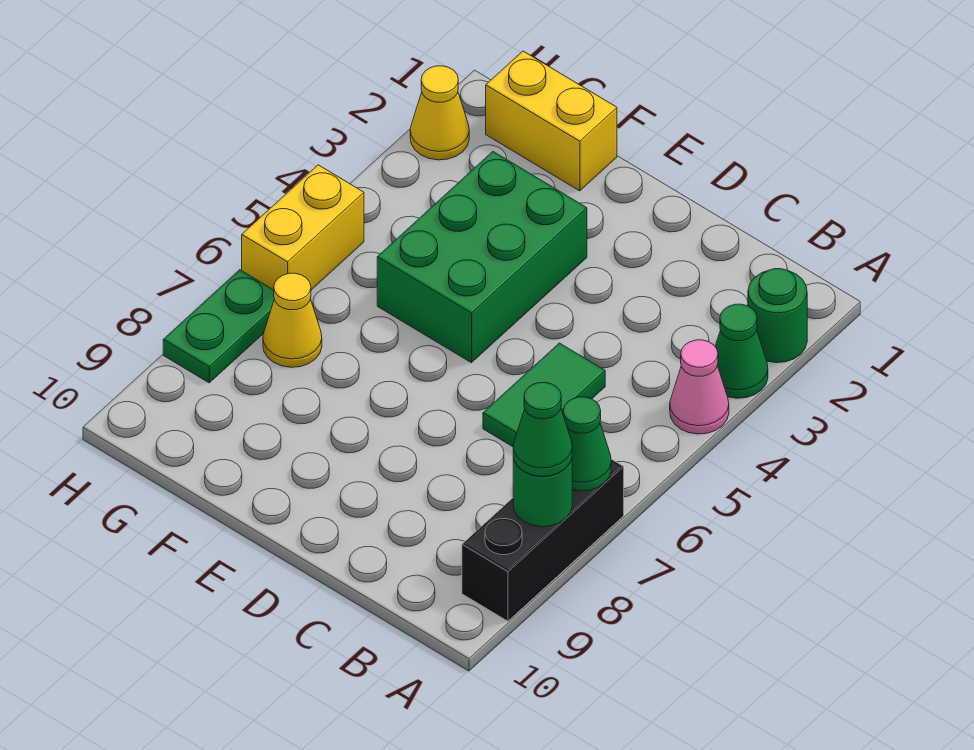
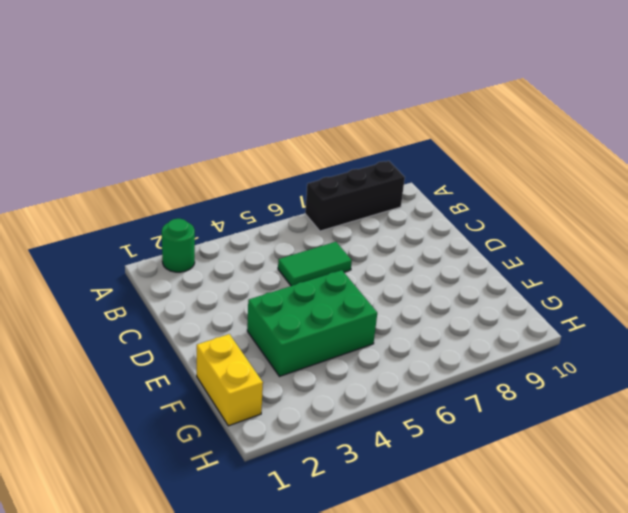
none -> green 1x1 cone [715,304,768,398]
none -> pink 1x1 cone [670,340,729,434]
none -> yellow 1x1 cone [263,273,322,367]

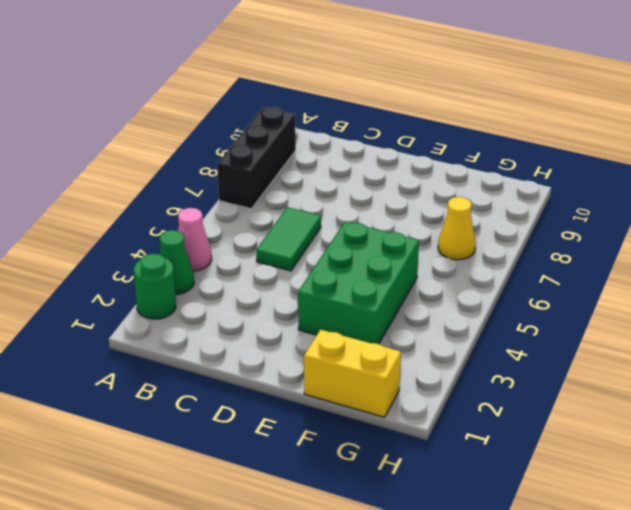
none -> yellow 1x1 cone [410,66,469,160]
none -> yellow 1x2 brick [242,165,364,290]
none -> green 1x2 plate [163,270,274,383]

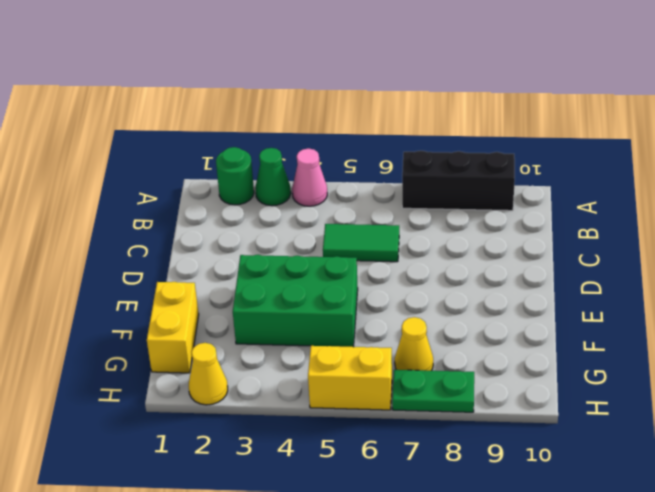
none -> green 1x1 cone [563,397,611,491]
none -> green 1x1 round brick [513,456,572,527]
none -> green 1x1 cone [513,382,572,476]

